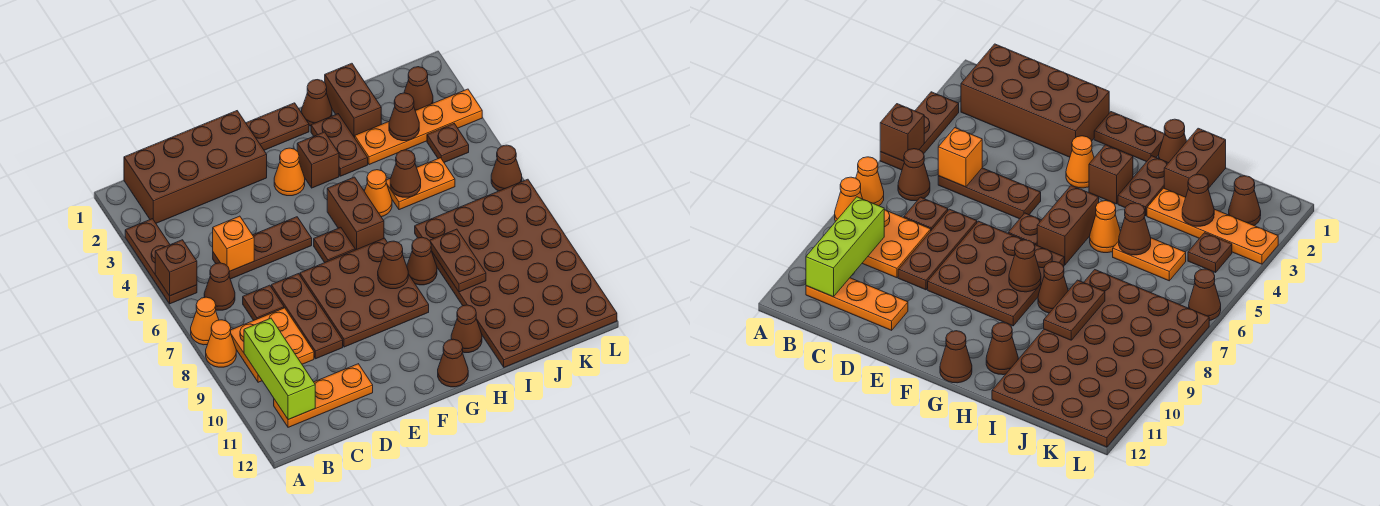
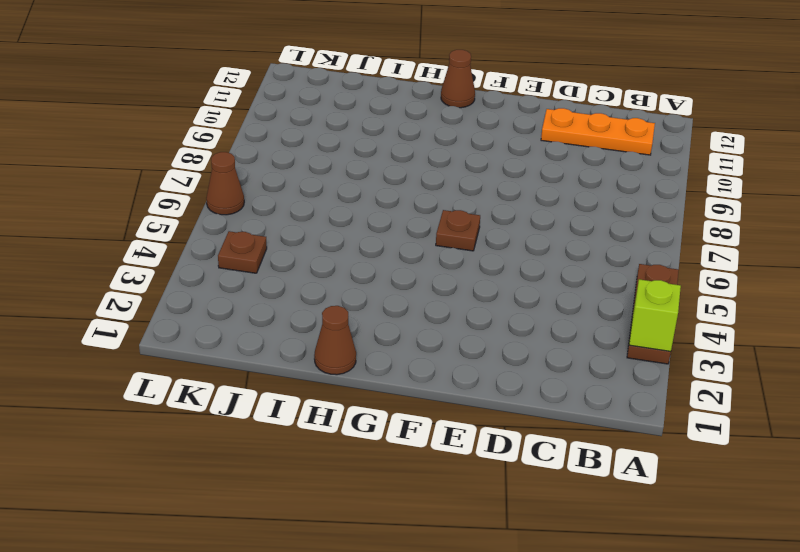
lime 1x1 brick [629,279,681,352] -> none
none -> orange 1x1 cone [191,297,219,345]
none -> orange 1x1 cone [206,320,236,367]
none -> brown 2x4 brick [124,111,267,223]
none -> brown 1x1 cone [204,263,235,310]

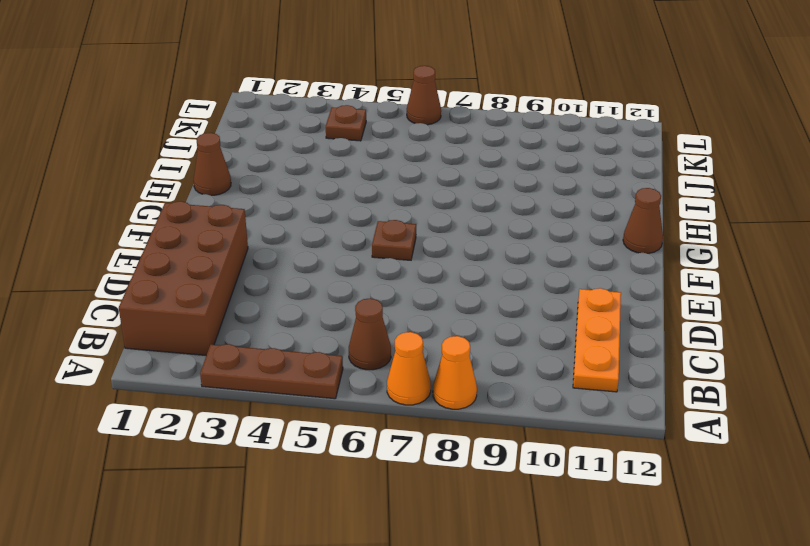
none -> orange 2x2 plate [231,308,314,382]
none -> brown 1x3 plate [213,217,312,279]
none -> brown 1x1 plate [243,285,284,321]
none -> brown 1x3 plate [271,274,343,359]

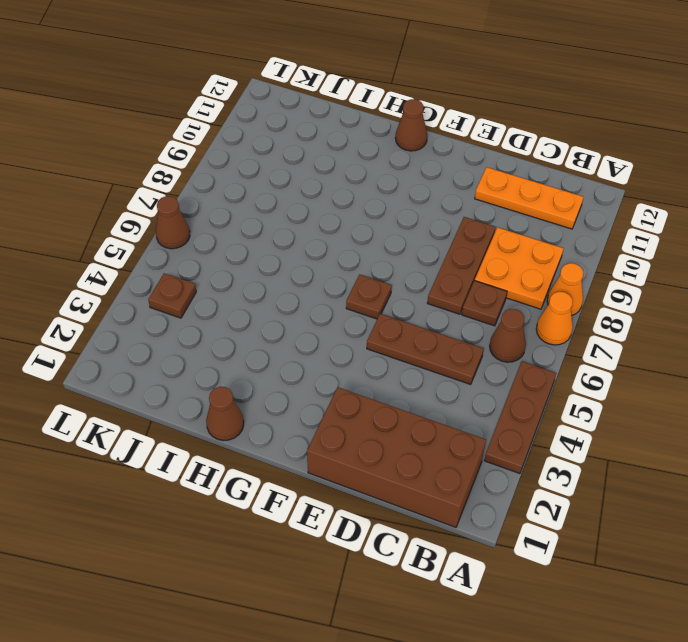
none -> brown 3x3 plate [300,238,429,347]
none -> brown 1x2 plate [246,103,309,150]
none -> orange 1x1 cone [274,148,305,196]
none -> brown 1x1 brick [297,132,339,188]

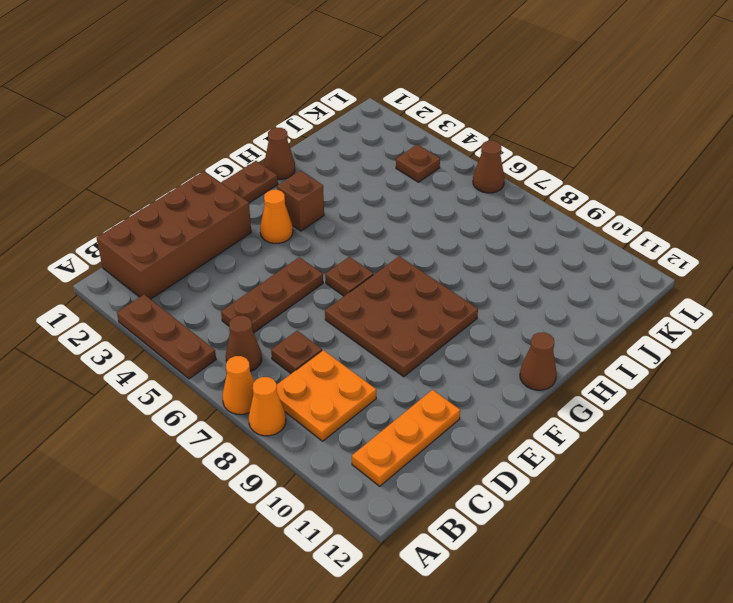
none -> brown 1x3 plate [271,274,343,359]
none -> brown 1x2 brick [327,177,384,250]
none -> brown 1x2 plate [311,114,368,176]
none -> orange 1x1 cone [364,170,392,217]

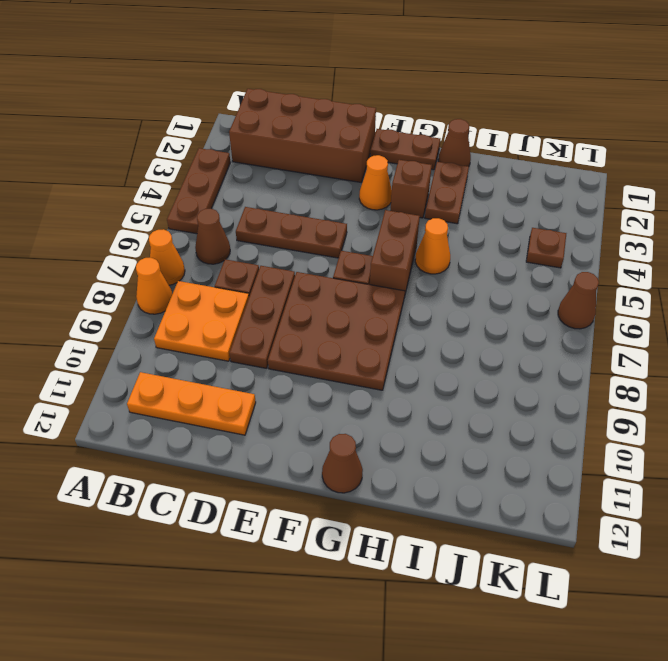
none -> brown 1x1 cone [407,237,437,285]
none -> brown 1x1 cone [451,305,482,353]
none -> brown 1x2 brick [325,63,381,138]
none -> orange 1x4 plate [355,89,482,165]

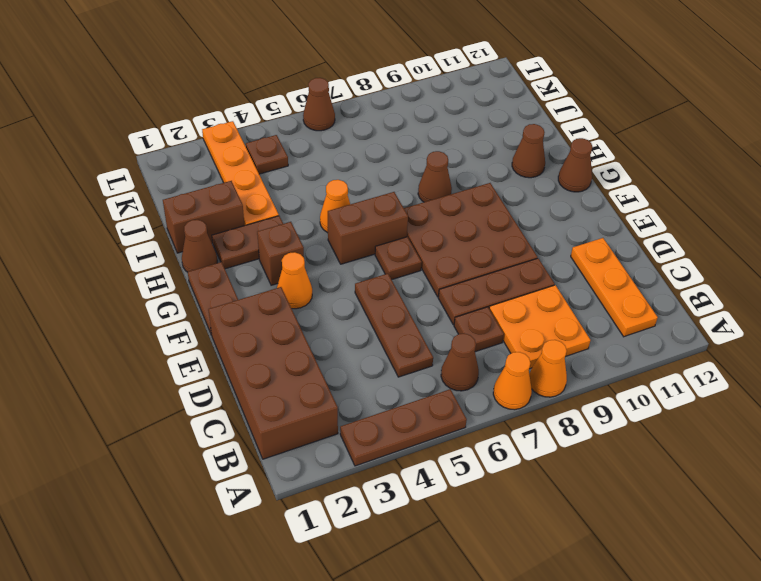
none -> orange 1x2 plate [386,158,455,210]
none -> brown 4x6 plate [415,179,617,367]
none -> brown 1x1 cone [404,67,433,111]
none -> brown 1x1 brick [155,240,197,296]

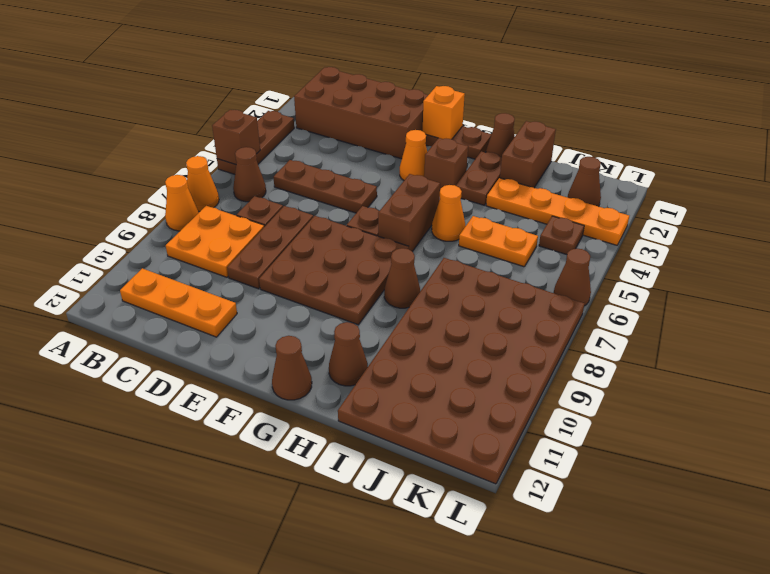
orange 1x1 brick [423,86,465,139] -> orange 1x1 brick moved to [213,216,254,271]
none -> lime 1x3 brick [244,318,315,420]
none -> brown 1x1 cone [378,241,408,289]
none -> brown 1x1 cone [390,150,421,197]
none -> brown 1x2 plate [430,229,486,292]

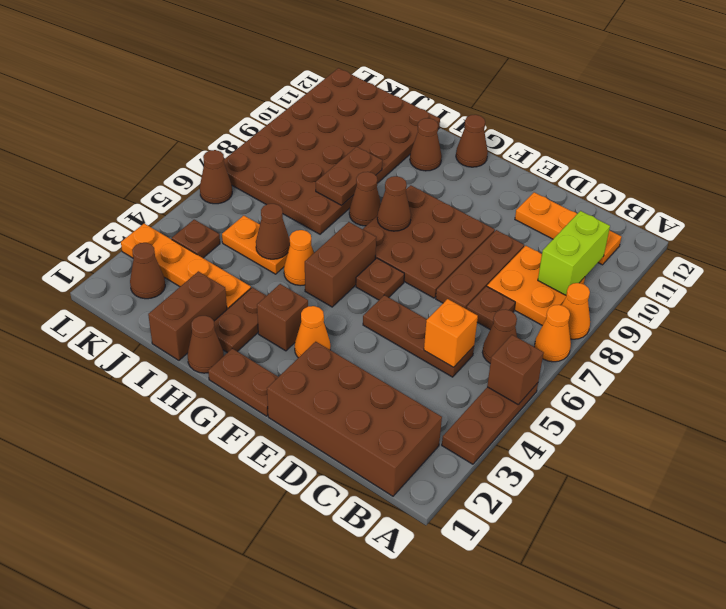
lime 1x2 brick [538,211,610,295] -> lime 1x3 brick [244,318,315,420]
none -> brown 1x1 cone [389,93,419,141]

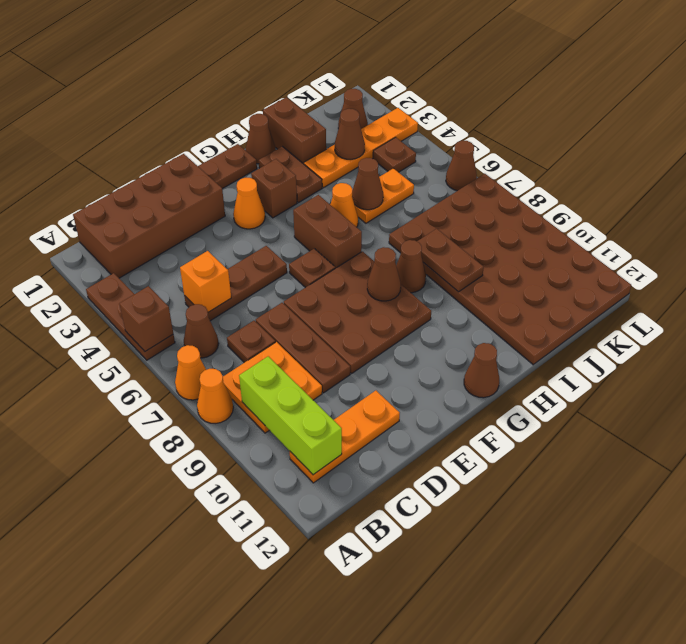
none -> brown 1x1 cone [451,305,482,353]

